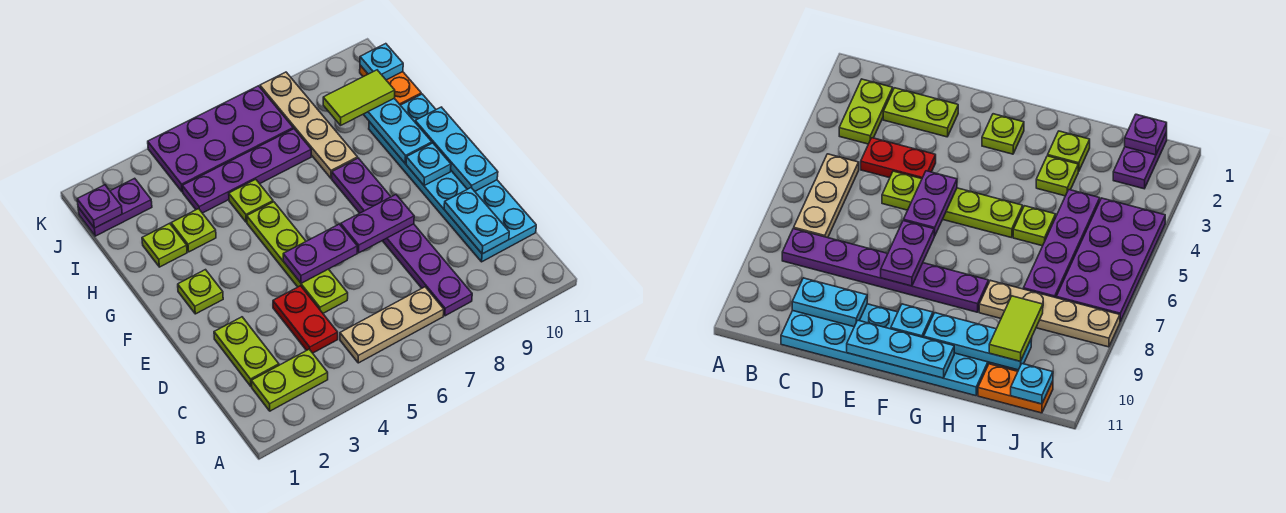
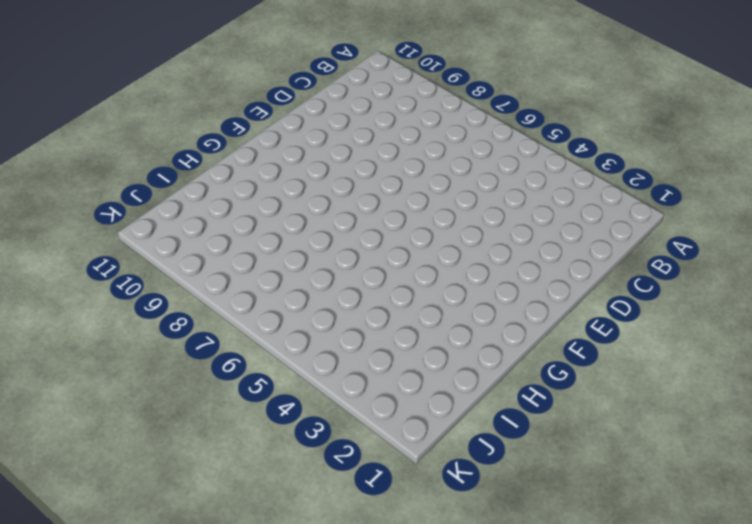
none -> lime 1x2 plate [251,349,328,411]
none -> tan 1x3 plate [340,287,444,363]
none -> purple 1x6 plate [332,158,472,316]

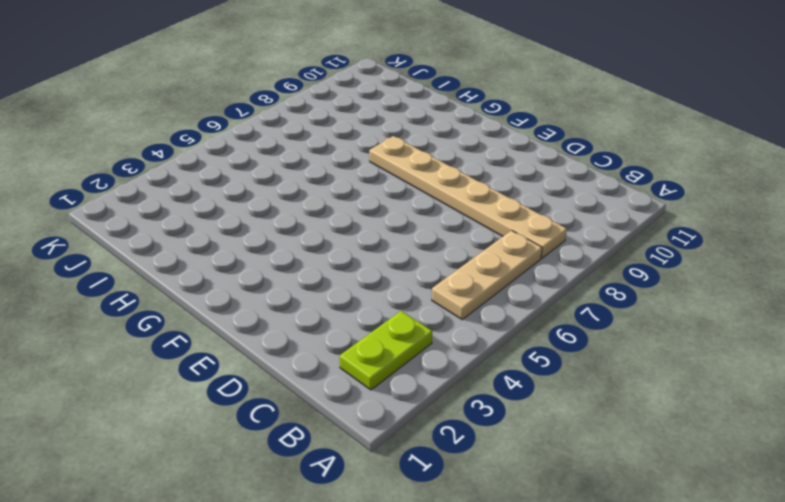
tan 1x6 plate [369,136,567,258] -> purple 1x6 plate [332,158,472,316]
none -> lime 1x2 plate [214,317,279,386]
none -> red 1x2 plate [273,286,338,353]
none -> cyan 2x6 plate [369,94,536,262]

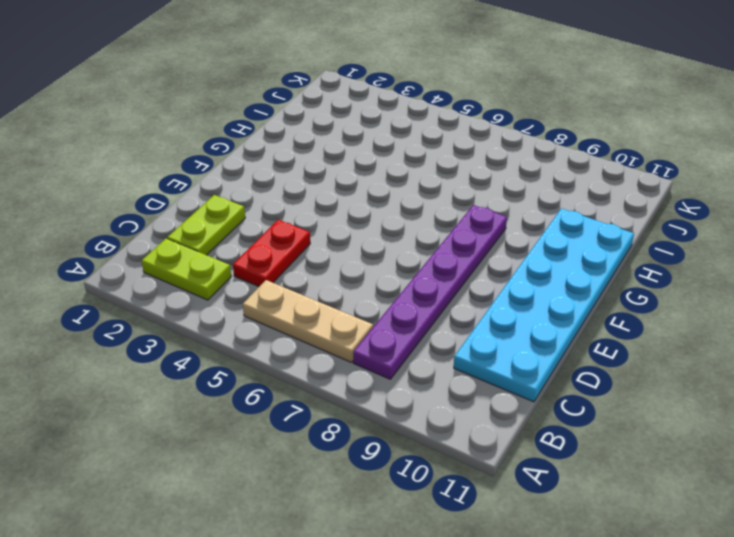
none -> lime 1x4 plate [247,202,348,313]
none -> lime 1x1 plate [178,270,223,314]
none -> lime 1x1 plate [142,223,187,267]

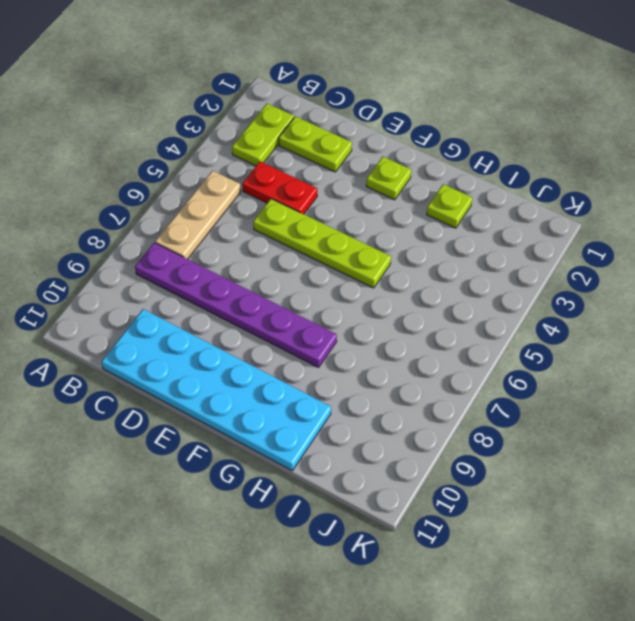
none -> lime 1x1 plate [171,209,216,252]
none -> lime 1x1 plate [229,179,273,222]
none -> tan 1x4 plate [260,72,358,178]

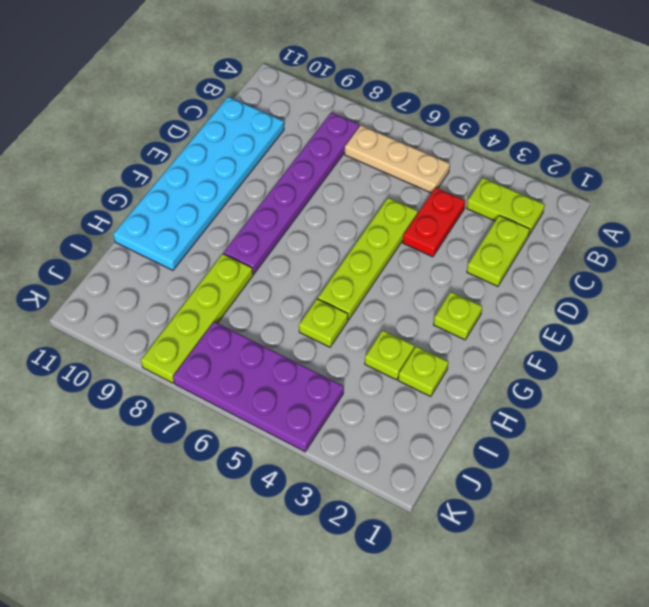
lime 1x4 plate [141,254,253,383] -> tan 1x4 plate [260,72,358,178]
none -> purple 1x4 plate [182,129,311,213]
none -> orange 1x2 plate [360,65,421,105]
none -> purple 1x2 plate [78,178,152,236]

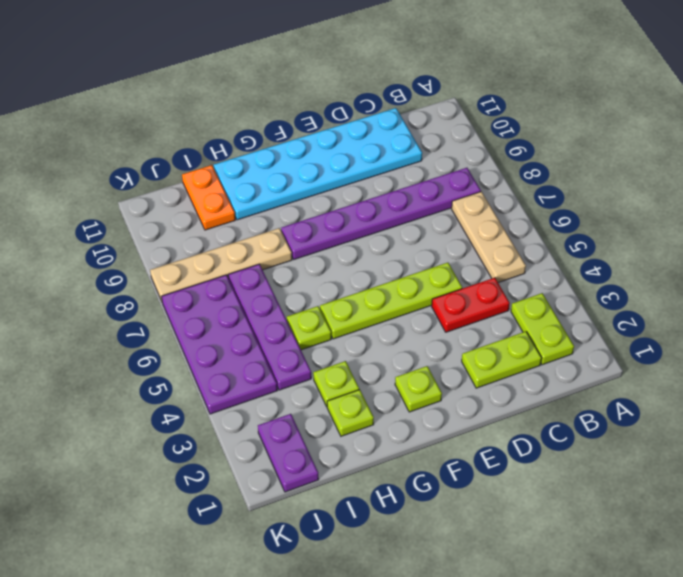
orange 1x2 plate [182,165,235,230] -> orange 1x2 plate turned to [360,65,421,105]
none -> cyan 1x2 plate [444,188,509,254]
none -> purple 1x2 plate [283,224,357,283]
none -> purple 1x2 plate [341,195,414,253]

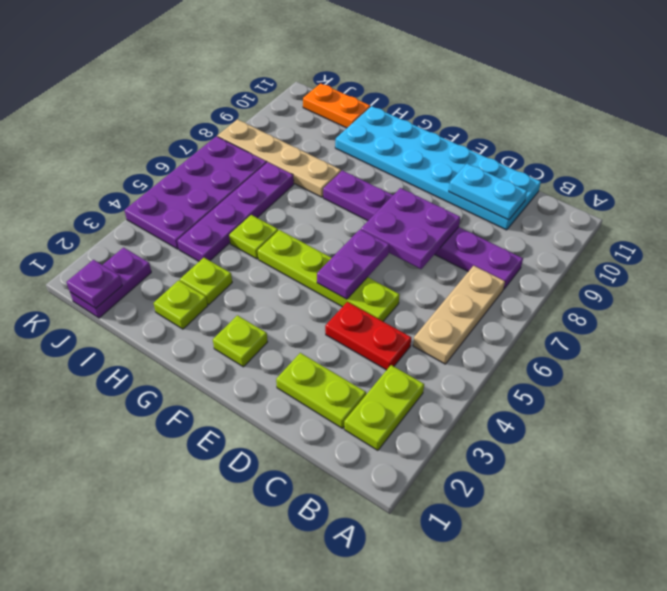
purple 2x2 plate [361,188,460,269] -> purple 1x2 plate [341,195,414,253]
none -> cyan 1x3 plate [415,107,498,191]
none -> cyan 1x1 plate [406,143,451,186]
none -> cyan 1x3 plate [363,99,432,163]

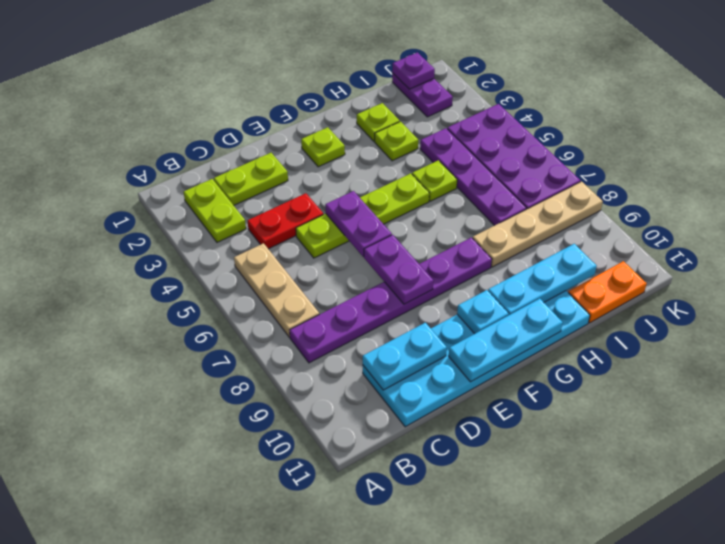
none -> cyan 1x1 plate [360,44,403,80]
none -> lime 1x2 tile [323,70,395,125]

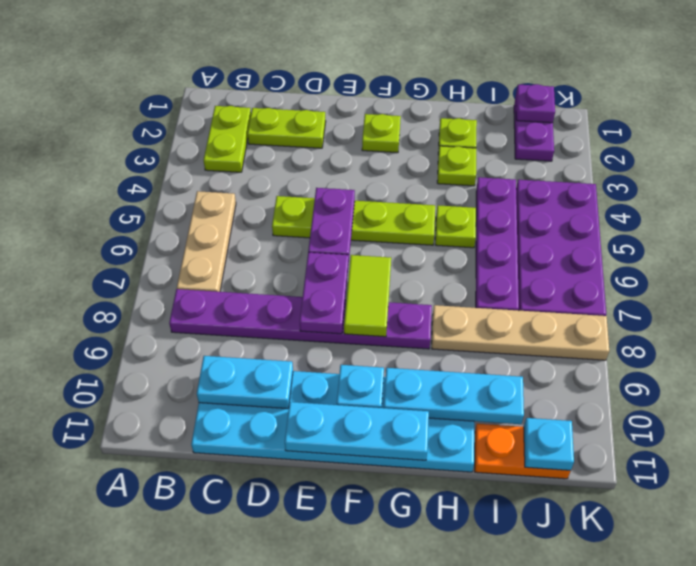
lime 1x2 tile [344,255,391,337] -> lime 1x2 tile moved to [323,70,395,125]
none -> red 1x2 plate [273,286,338,353]

